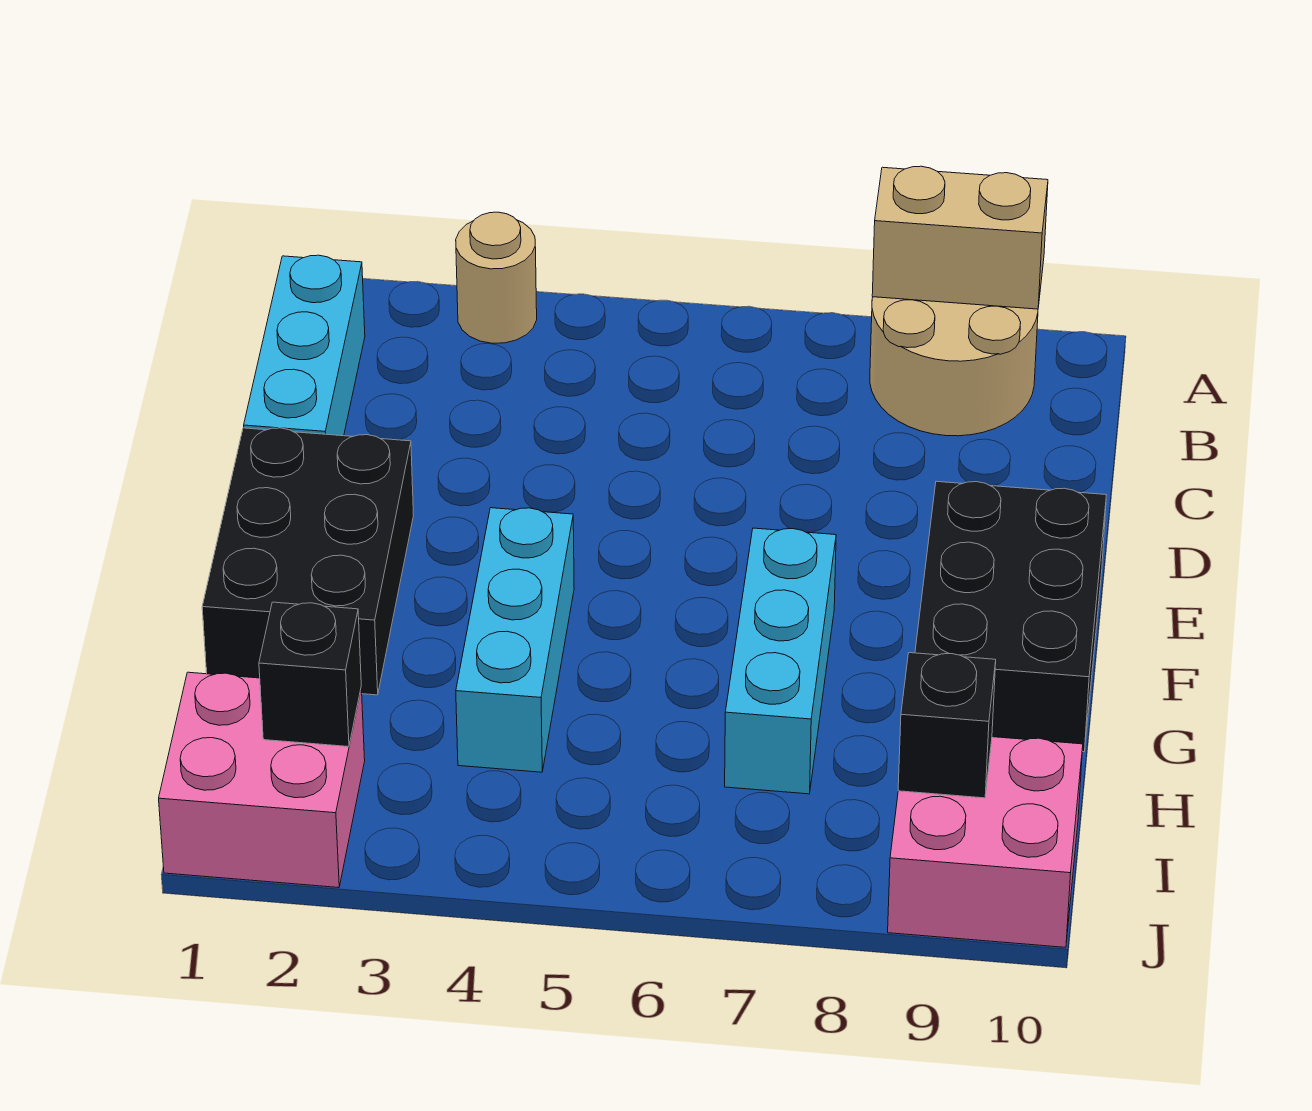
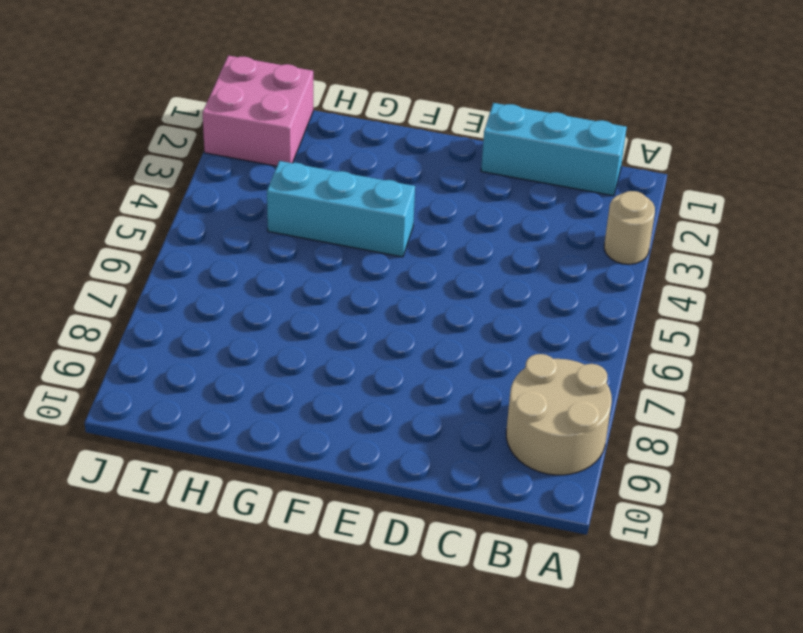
none -> black 2x3 brick [202,428,414,695]
none -> black 2x3 brick [915,481,1106,752]
none -> cyan 1x3 brick [725,528,836,794]

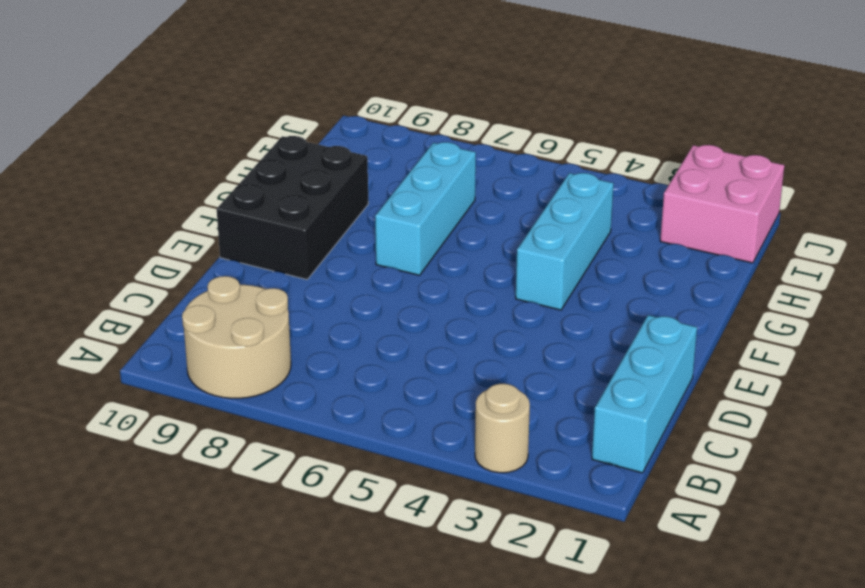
none -> black 2x3 brick [202,428,414,695]
none -> pink 2x2 brick [888,737,1083,947]
none -> tan 1x2 brick [872,166,1048,309]

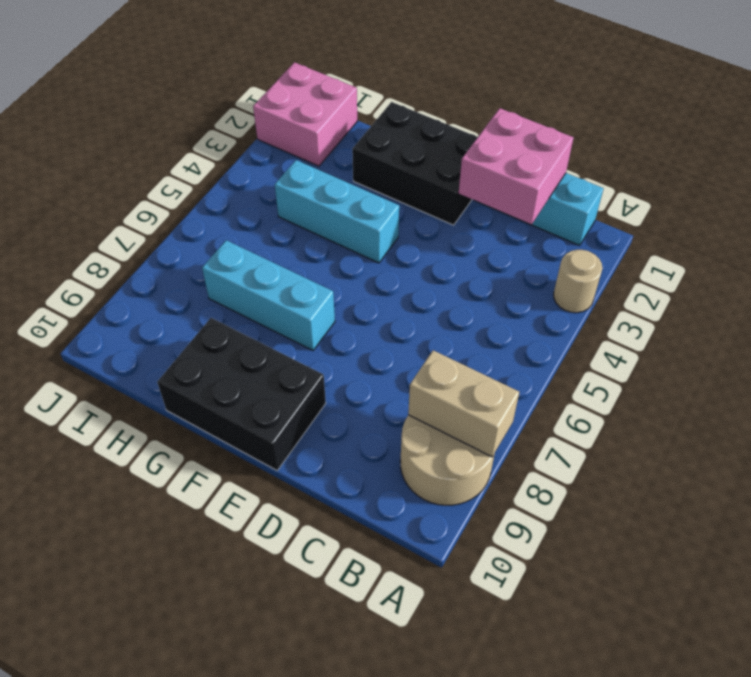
tan 1x2 brick [408,350,519,457] -> tan 1x2 brick turned to [872,166,1048,309]
pink 2x2 brick [459,108,574,225] -> pink 2x2 brick moved to [888,737,1083,947]
none -> black 1x1 brick [259,602,361,747]
none -> black 1x1 brick [898,653,996,798]

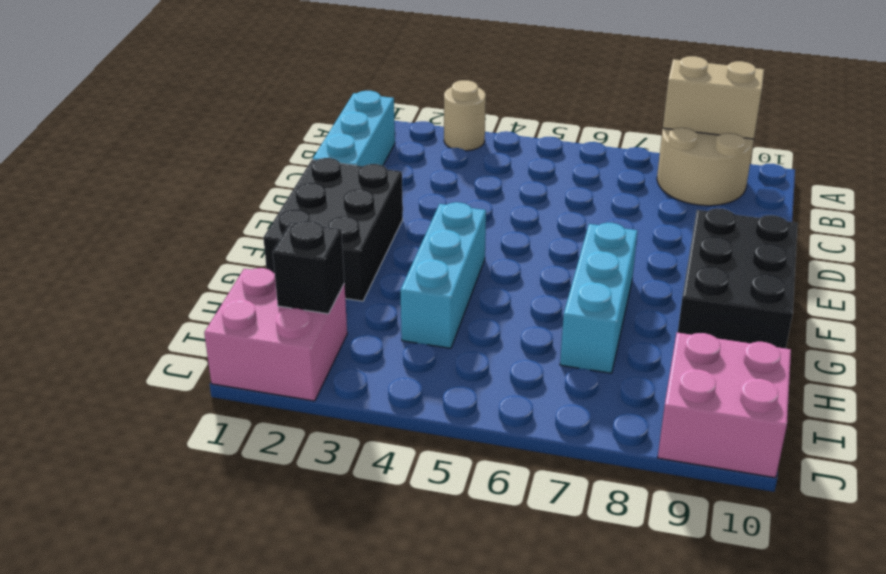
none -> black 1x1 brick [898,653,996,798]

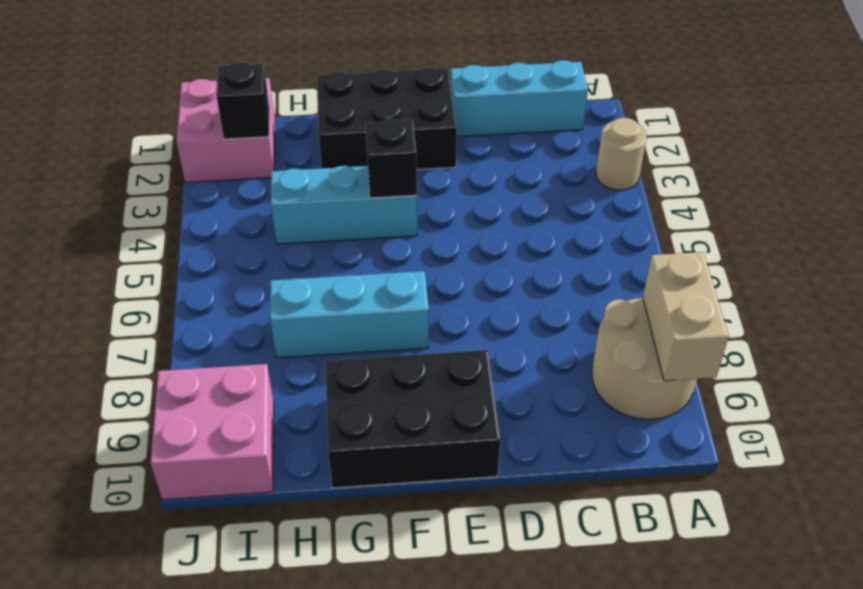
black 1x1 brick [366,119,417,198] -> black 1x1 brick moved to [898,653,996,798]

